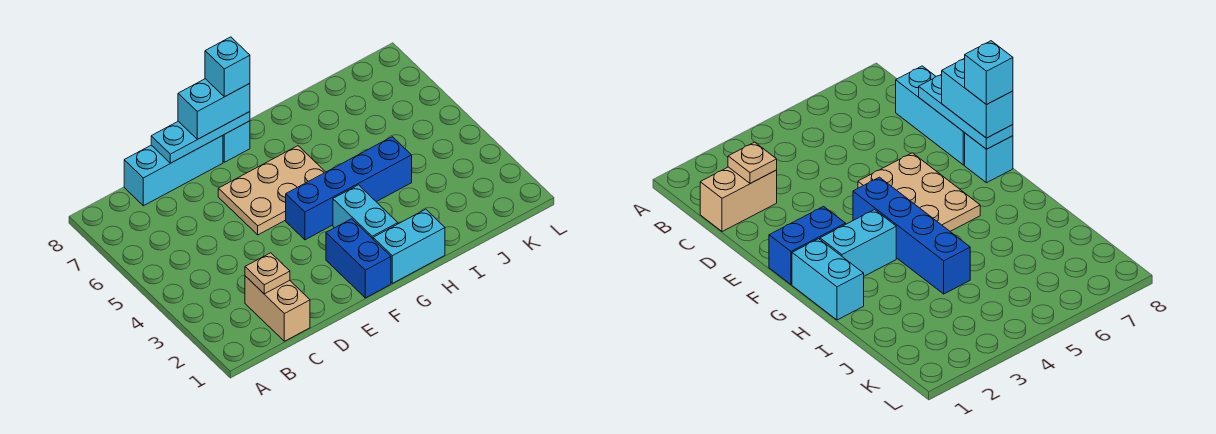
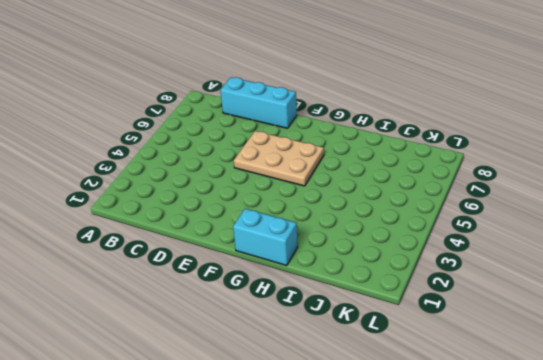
none -> tan 1x2 brick [245,276,310,341]
none -> blue 1x2 brick [326,219,391,298]
none -> blue 1x4 brick [286,137,412,240]

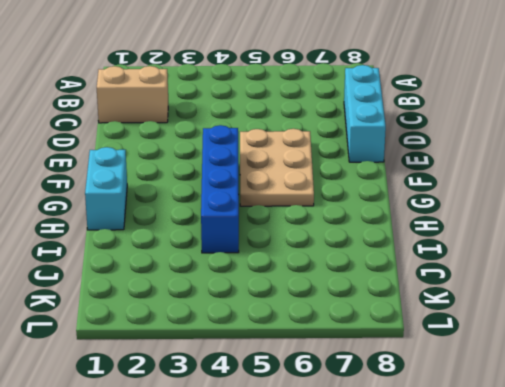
none -> blue 1x2 brick [326,219,391,298]
none -> cyan 1x1 brick [223,121,250,162]
none -> cyan 1x2 brick [333,185,398,239]

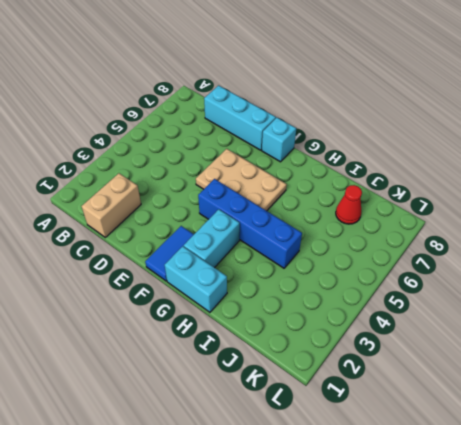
blue 1x2 tile [145,226,194,281] -> blue 1x2 brick [326,219,391,298]
red 1x1 cone [336,185,362,224] -> none
none -> tan 1x1 plate [245,253,290,294]
none -> cyan 1x3 plate [151,112,250,163]
none -> cyan 1x2 brick [178,79,250,139]

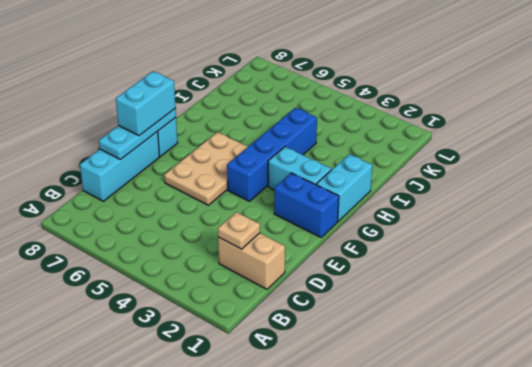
none -> cyan 1x1 brick [205,37,250,97]

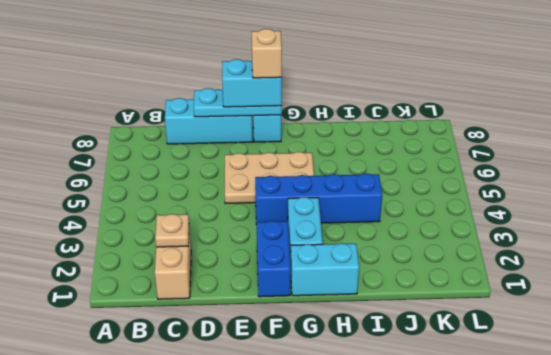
tan 1x1 brick [252,29,282,78] -> cyan 1x1 brick [205,37,250,97]

